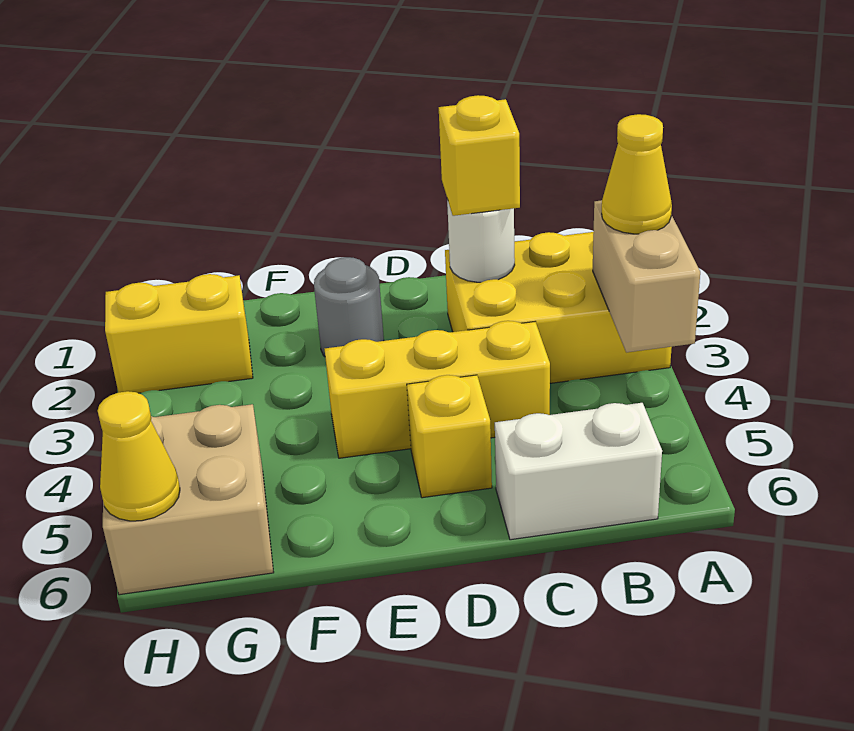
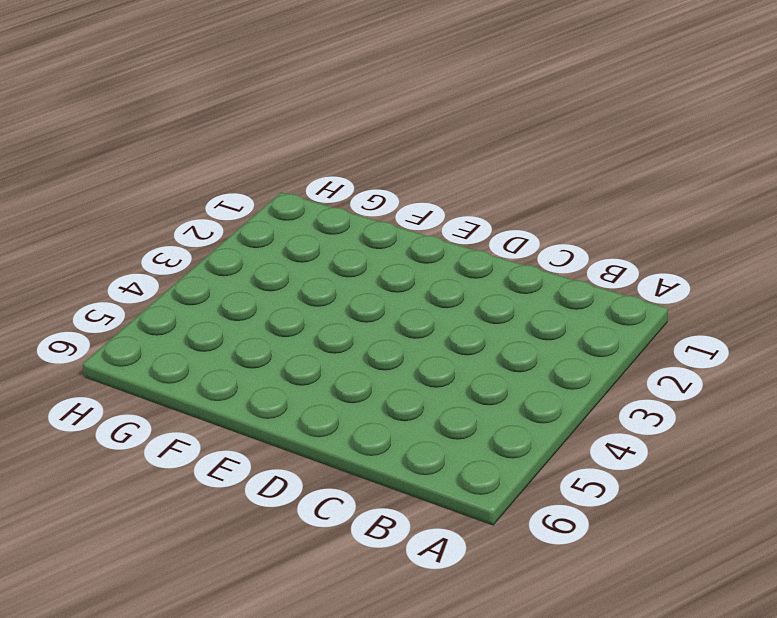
none -> yellow 2x3 brick [445,232,672,383]
none -> white 1x2 brick [495,403,662,540]
none -> yellow 1x3 brick [325,321,550,458]

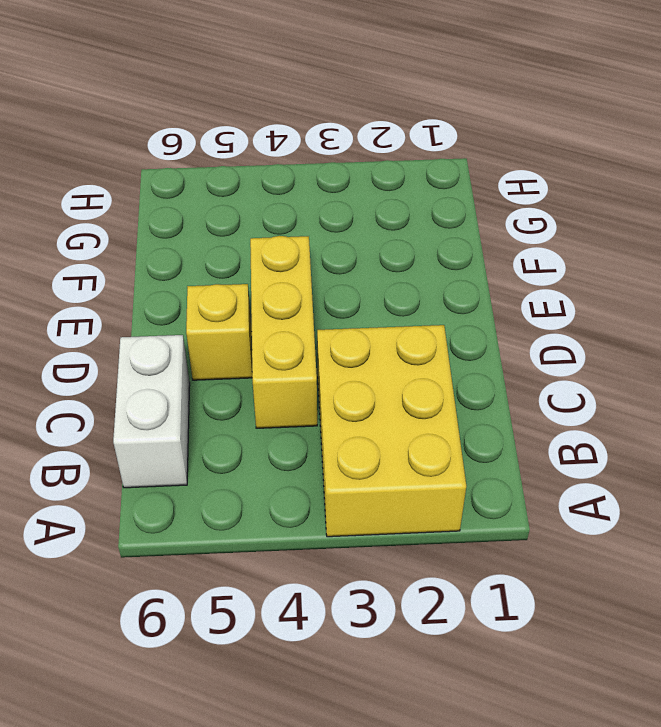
none -> grey 1x1 round brick [314,257,384,356]
none -> yellow 1x2 brick [105,274,253,393]
none -> tan 2x2 brick [103,404,274,595]

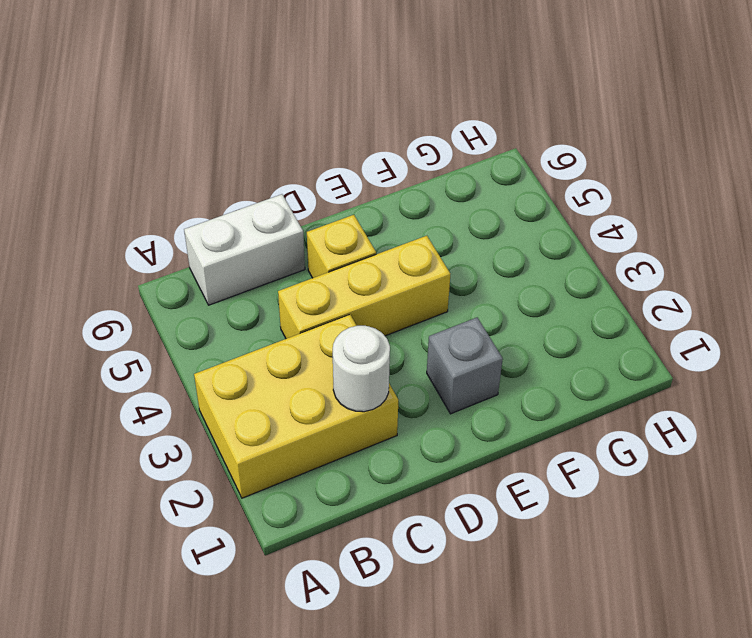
grey 1x1 brick [427,318,503,414] -> grey 1x1 round brick [314,257,384,356]
none -> yellow 1x2 brick [105,274,253,393]
none -> tan 2x2 brick [103,404,274,595]
none -> tan 1x2 brick [593,200,700,352]

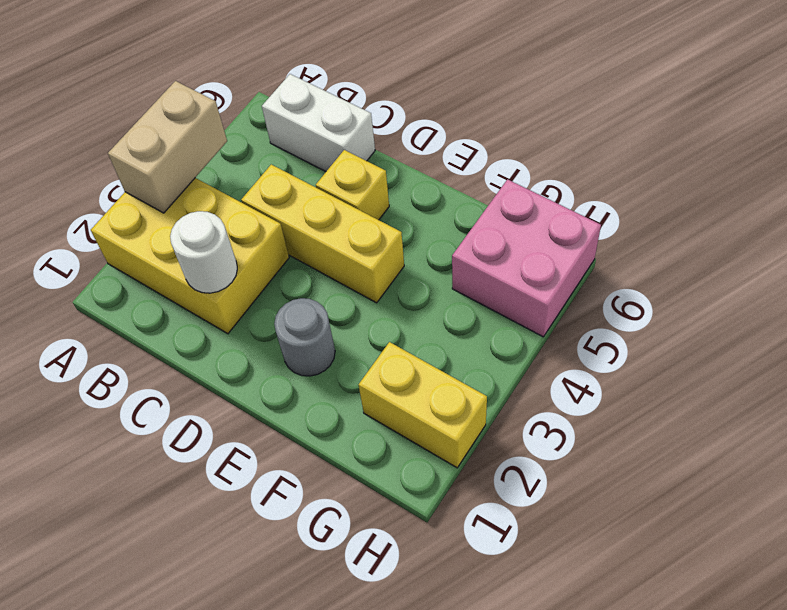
pink 2x2 brick [452,179,601,337] -> tan 2x2 brick [103,404,274,595]
none -> yellow 1x1 cone [98,391,180,521]
none -> yellow 1x1 cone [602,114,672,234]
none -> yellow 1x1 brick [439,95,520,216]

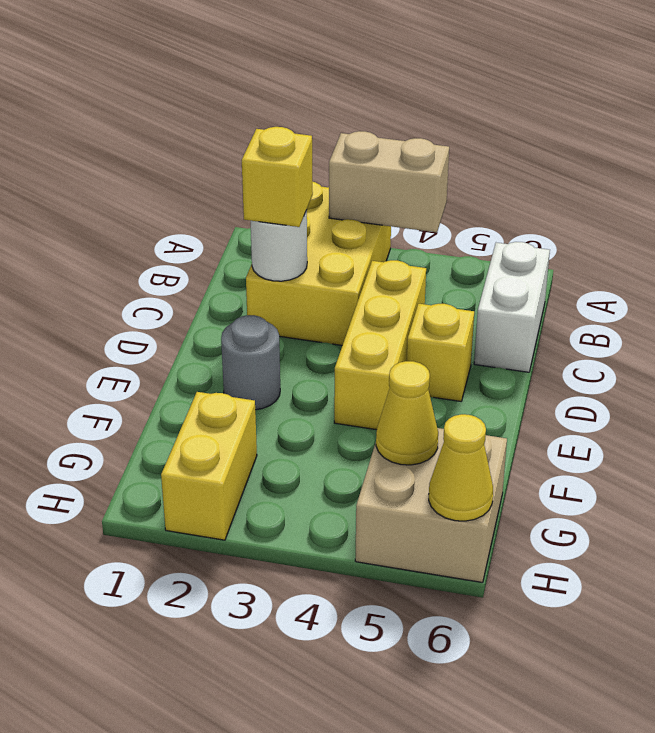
yellow 1x1 cone [376,361,438,465] -> yellow 1x1 cone moved to [602,114,672,234]

